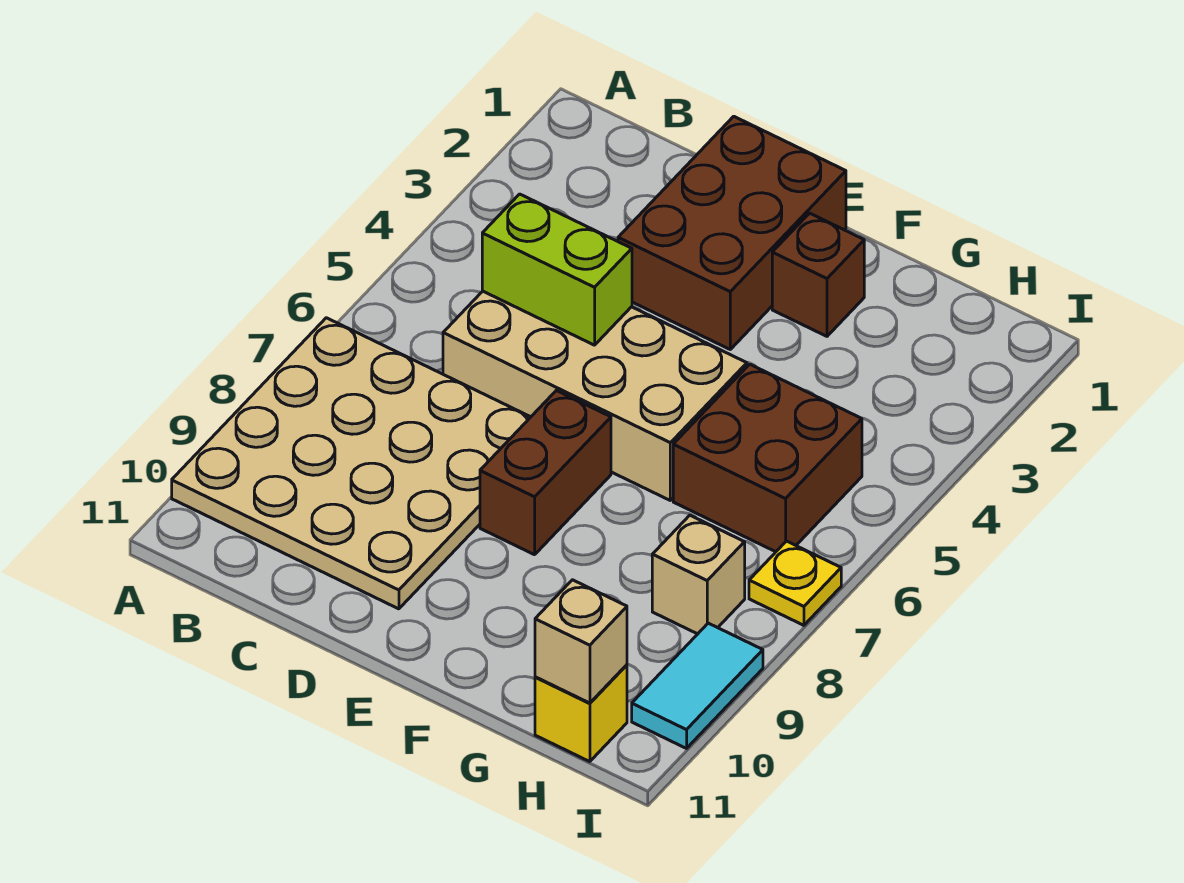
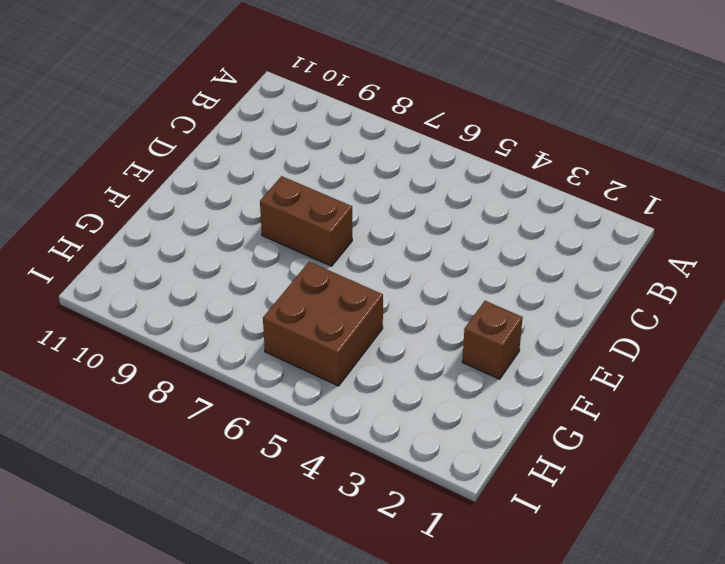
none -> tan 4x4 plate [172,318,530,609]
none -> tan 2x4 brick [443,291,747,500]
none -> brown 2x3 brick [618,116,846,349]

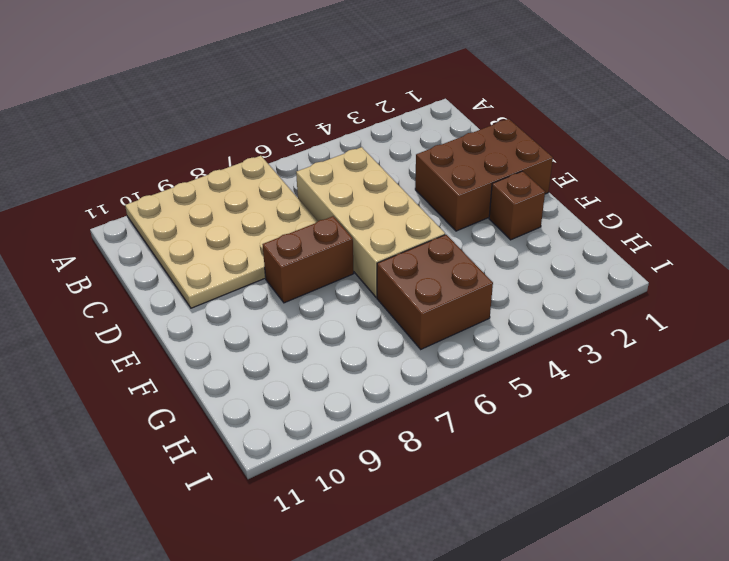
none -> tan 1x1 brick [652,515,745,634]
none -> yellow 1x1 brick [535,665,627,762]
none -> yellow 1x1 plate [749,541,841,625]

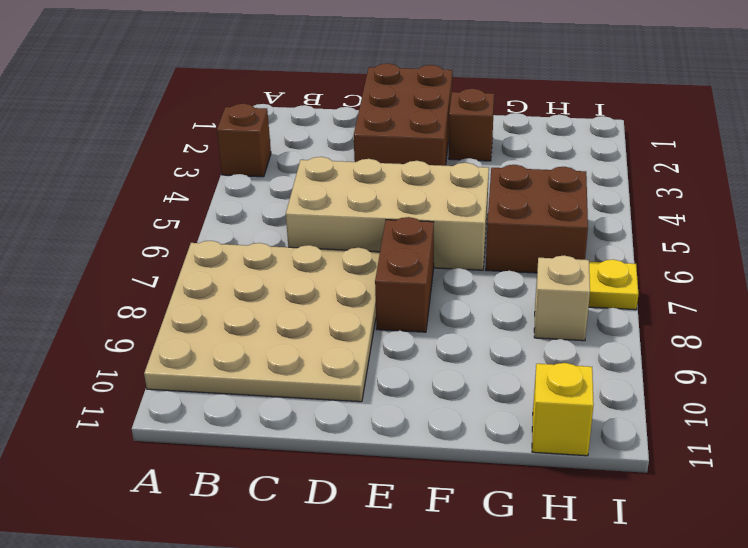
brown 1x1 brick [217,104,271,177] -> none
none -> cyan 1x2 tile [632,623,763,748]
none -> lime 1x2 brick [482,194,632,345]
none -> tan 1x1 brick [535,580,627,703]

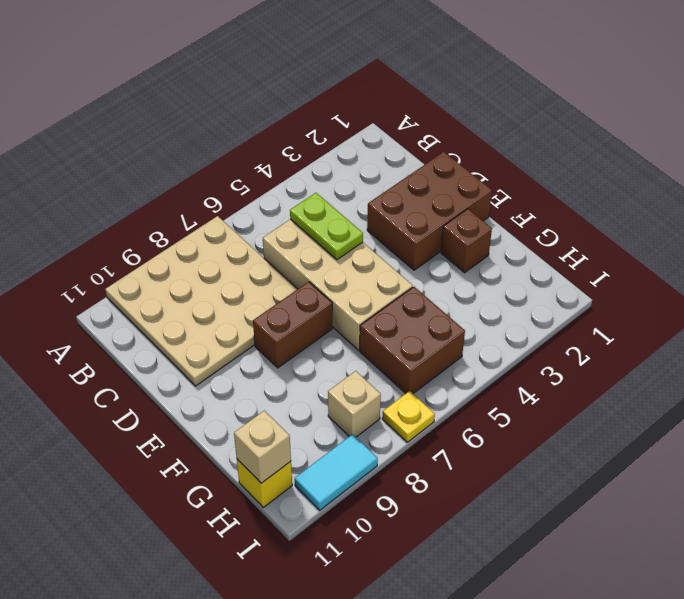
lime 1x2 plate [290,193,363,260] -> lime 1x2 brick [482,194,632,345]

